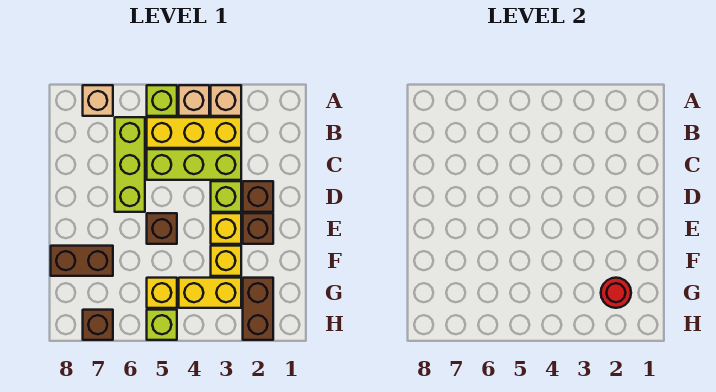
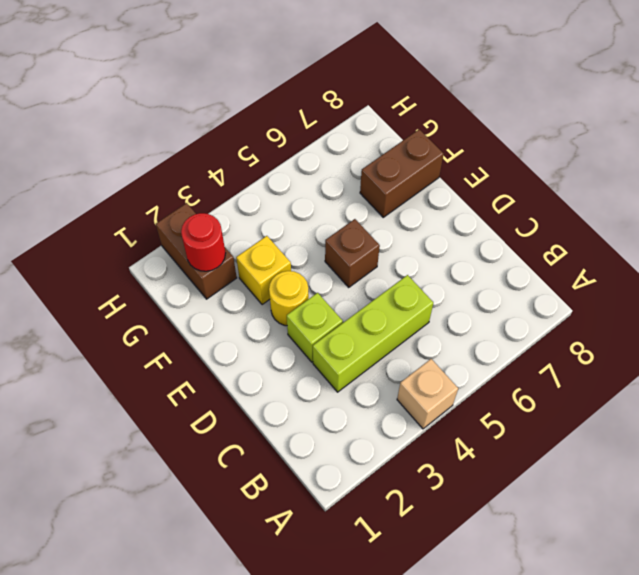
yellow 1x1 round brick [269,271,309,326] -> yellow 1x1 brick [211,213,241,244]
none -> tan 1x1 brick [211,85,241,116]
none -> lime 1x1 brick [147,85,177,116]
none -> tan 1x1 brick [83,85,113,116]

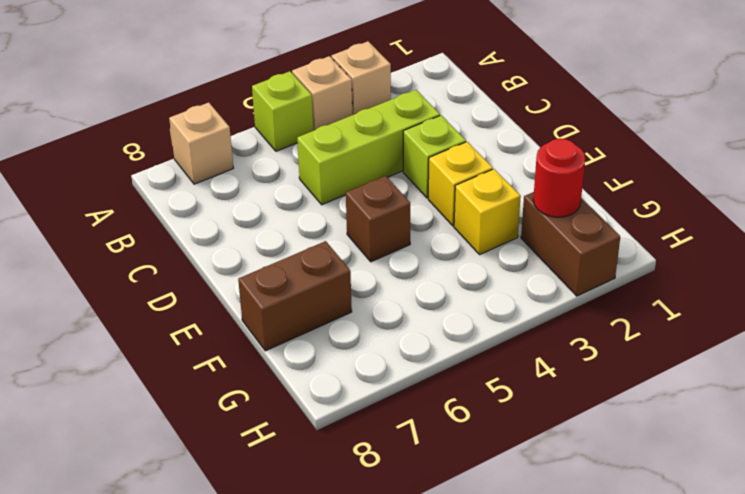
none -> yellow 1x3 brick [147,117,241,148]
none -> lime 1x3 brick [115,117,145,212]
none -> brown 1x1 brick [243,181,273,212]

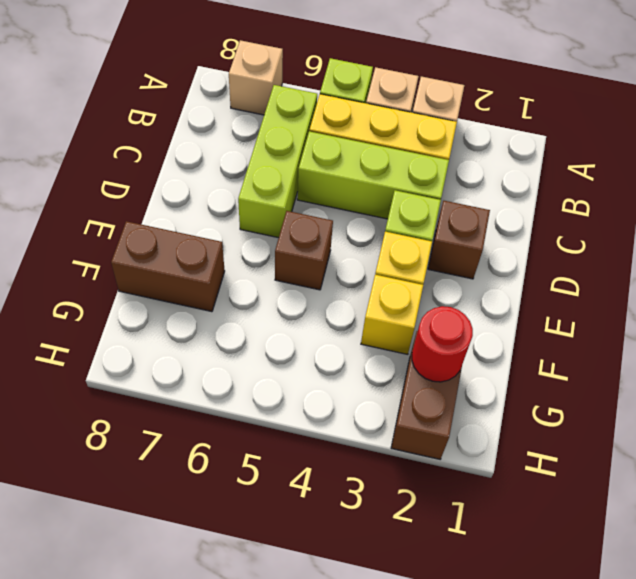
none -> brown 1x1 brick [243,213,273,244]
none -> yellow 1x2 brick [179,278,241,308]
none -> yellow 1x1 brick [147,278,177,308]

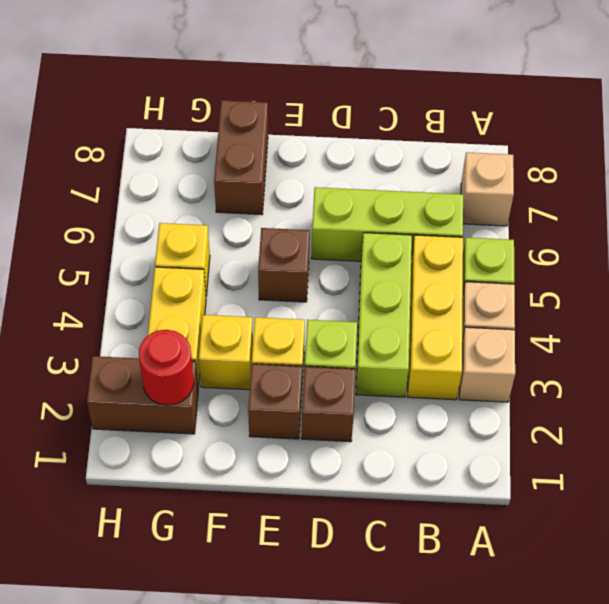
none -> lime 1x1 brick [147,310,177,340]
none -> brown 1x1 brick [83,310,113,340]

